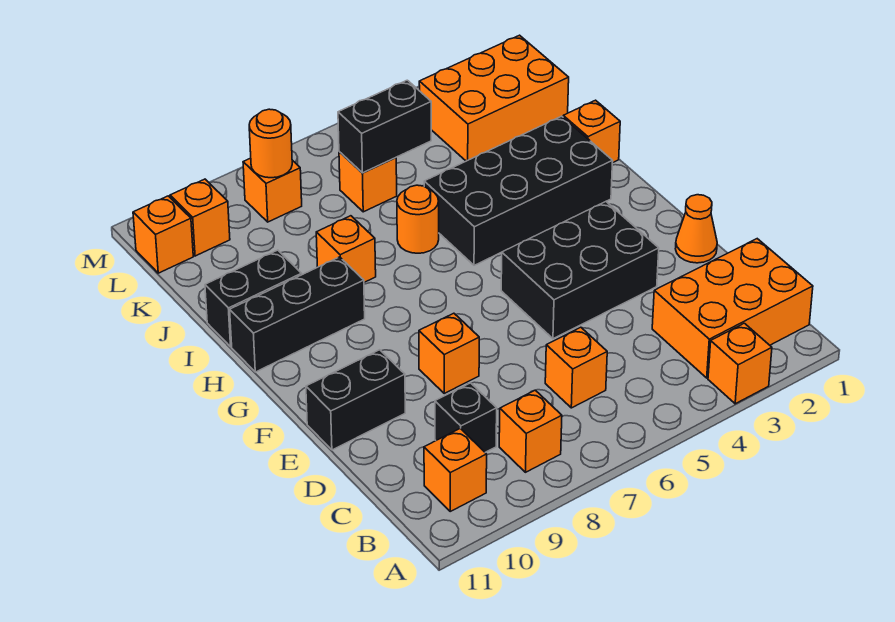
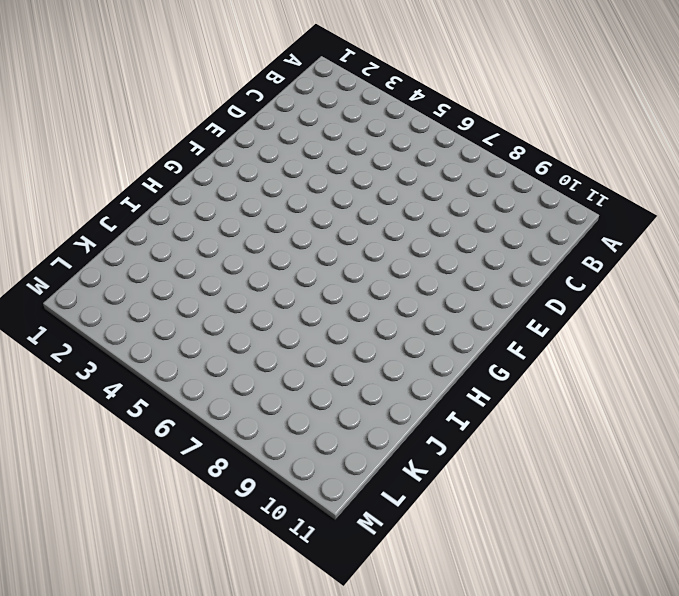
none -> orange 1x1 brick [708,323,772,404]
none -> orange 2x3 brick [652,239,813,378]
none -> orange 1x1 brick [499,390,562,472]

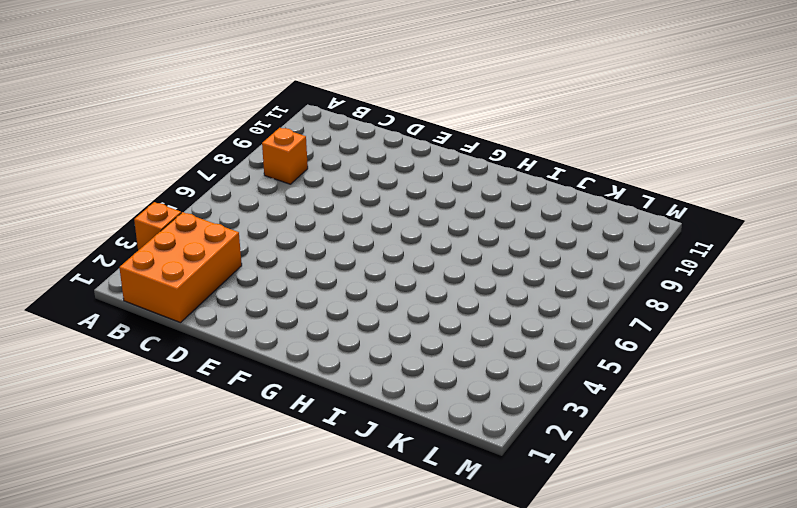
none -> orange 1x1 brick [424,428,487,511]
none -> orange 1x1 brick [545,327,607,408]
none -> black 1x1 brick [435,383,497,452]

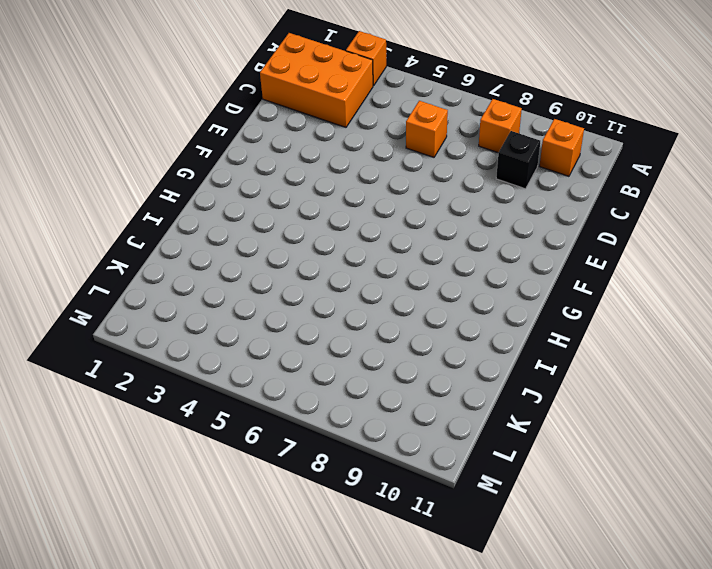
none -> orange 1x1 cone [675,195,717,263]
none -> black 2x3 brick [501,202,659,339]
none -> orange 1x1 brick [419,313,479,393]

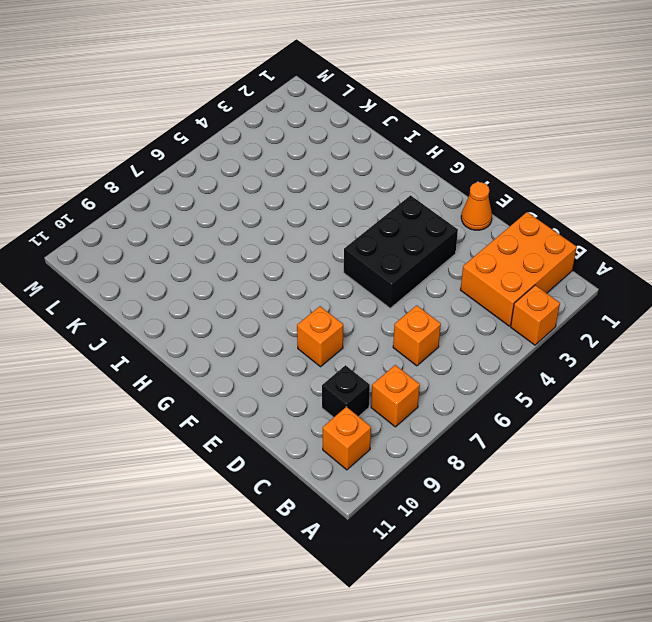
none -> black 1x2 brick [306,350,405,450]
none -> black 2x4 brick [424,116,613,265]
none -> black 1x3 brick [230,257,365,372]

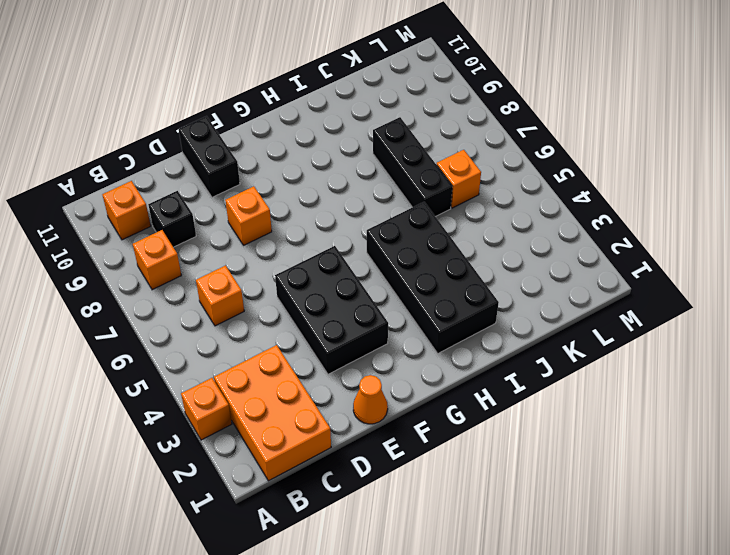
black 1x3 brick [373,117,452,217] -> black 1x3 brick moved to [230,257,365,372]
none -> orange 1x1 brick [563,100,620,163]
none -> orange 1x1 round brick [397,185,439,253]
none -> orange 1x1 brick [316,216,376,282]

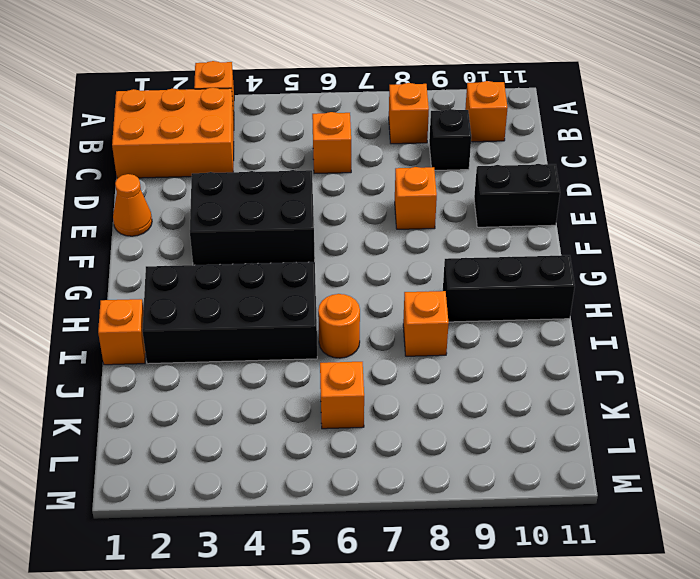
none -> black 1x2 brick [205,250,302,347]
none -> orange 2x3 brick [419,35,569,161]
none -> orange 1x1 brick [243,158,302,222]

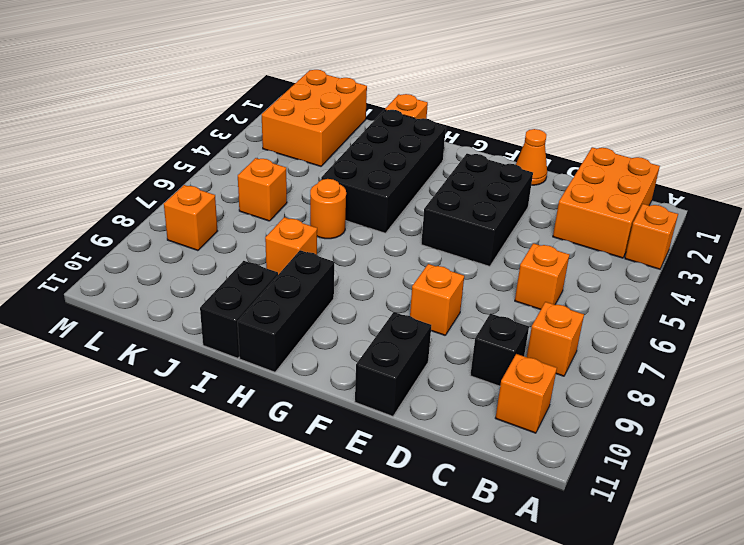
none -> orange 1x1 brick [170,179,230,256]
none -> orange 1x1 brick [133,196,193,273]
none -> black 1x2 brick [338,80,431,173]

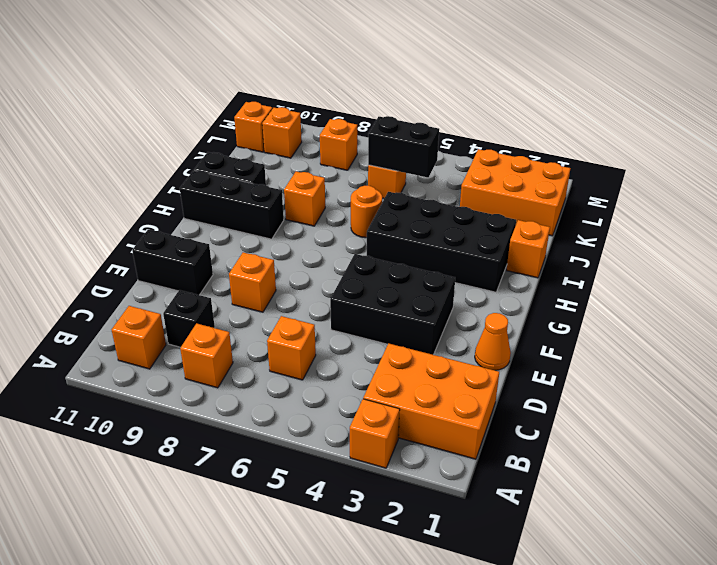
none -> orange 1x1 round brick [249,109,292,178]

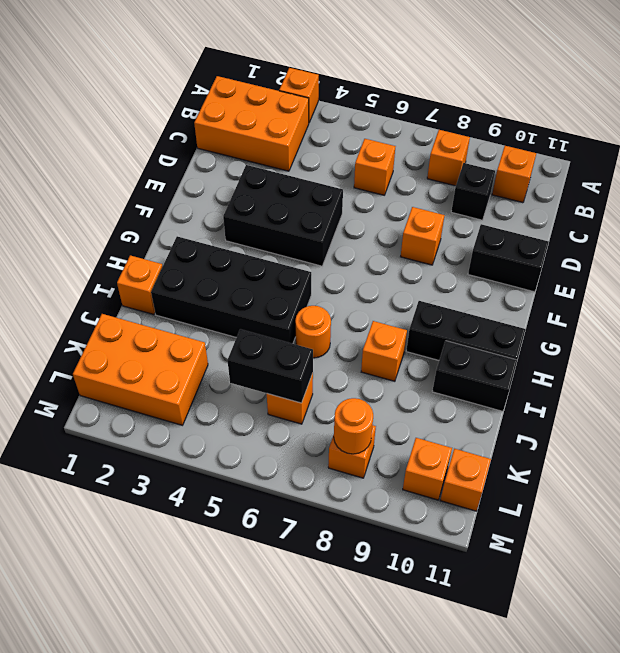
none -> orange 1x1 cone [675,195,717,263]

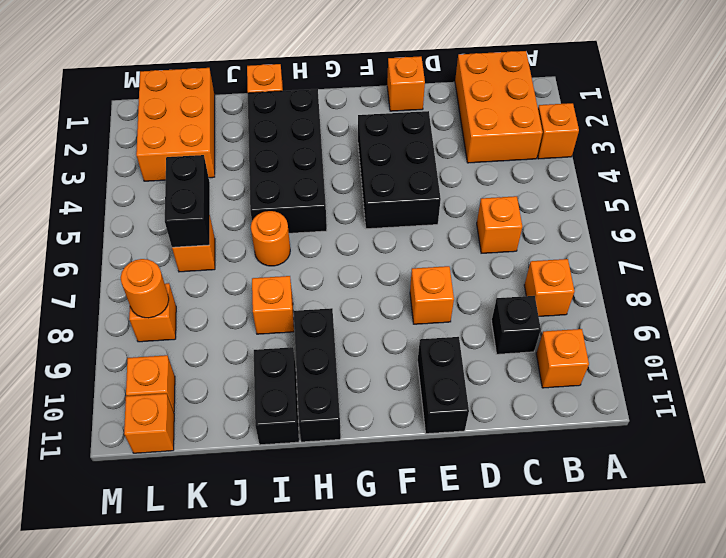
orange 1x1 brick [387,56,425,111] -> orange 1x1 cone [675,195,717,263]

